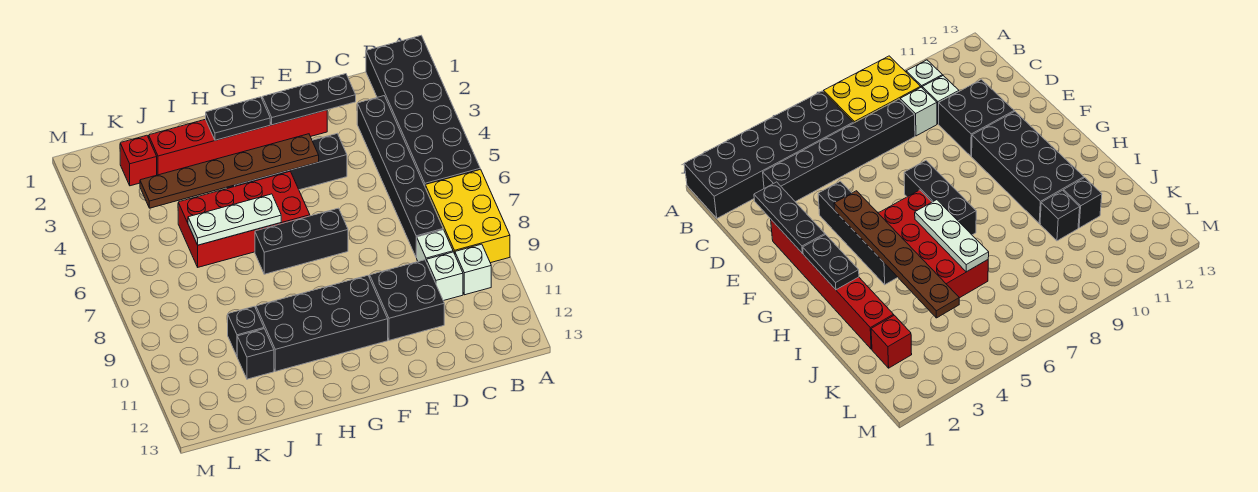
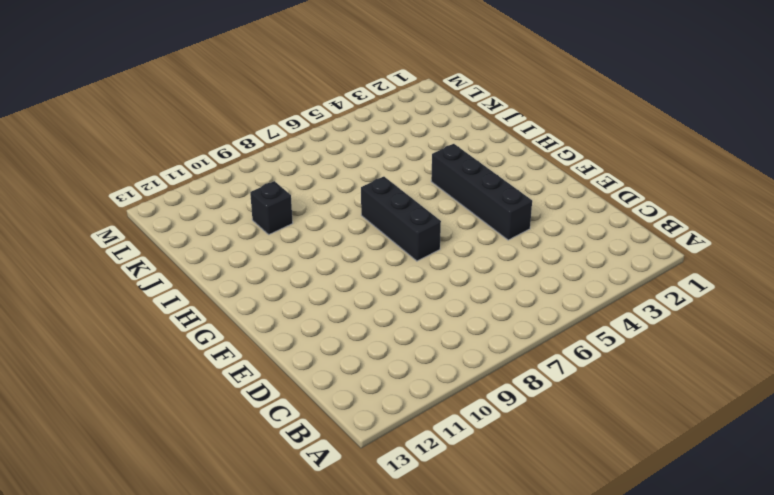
none -> black 2x6 brick [366,36,480,186]
none -> yellow 2x3 brick [425,169,510,263]
none -> white 1x1 brick [455,244,491,295]

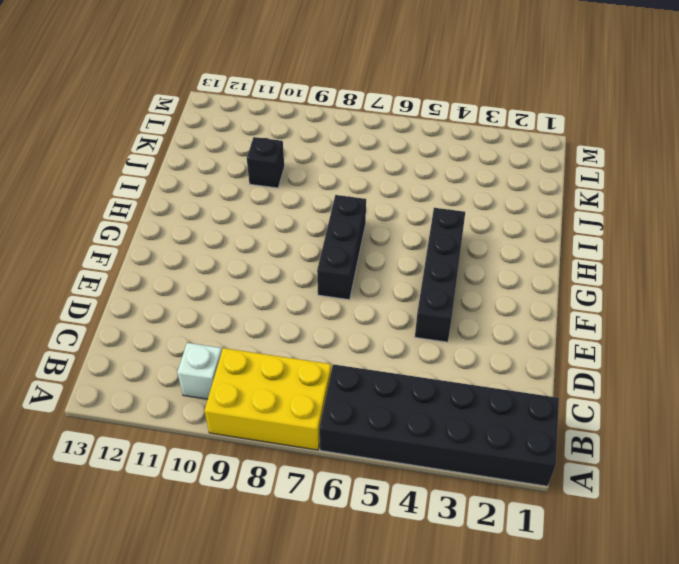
none -> black 1x6 brick [357,96,443,258]
none -> white 1x1 brick [417,230,453,262]
none -> white 1x1 brick [427,252,463,301]

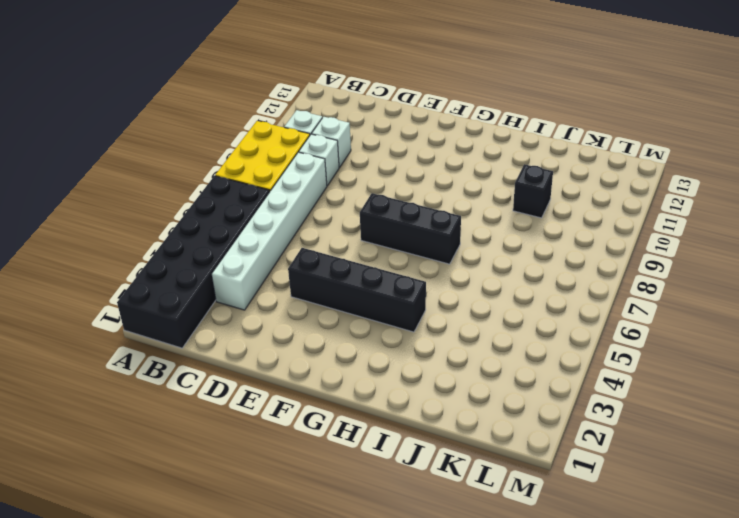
white 1x6 brick [212,152,327,310] -> black 1x6 brick [357,96,443,258]
none -> black 2x2 brick [370,260,444,340]
none -> red 1x6 brick [149,110,327,175]
none -> black 2x4 brick [256,275,388,371]

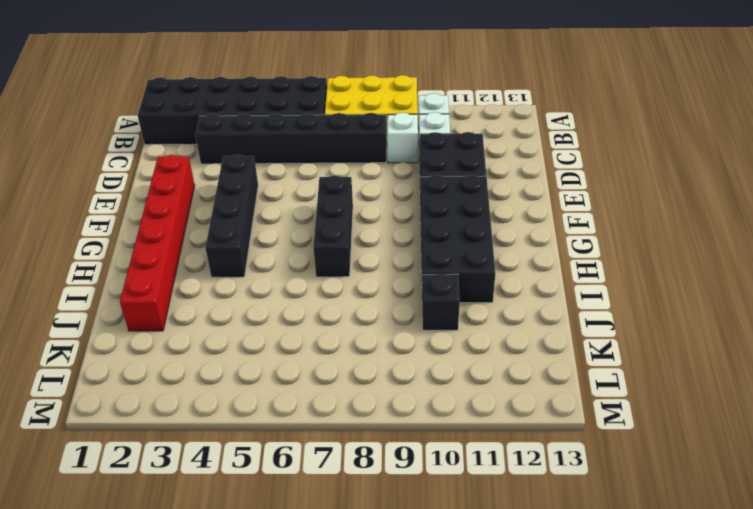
none -> red 2x4 brick [178,171,310,267]
none -> black 1x1 brick [237,329,274,379]
none -> red 1x1 brick [120,135,157,186]

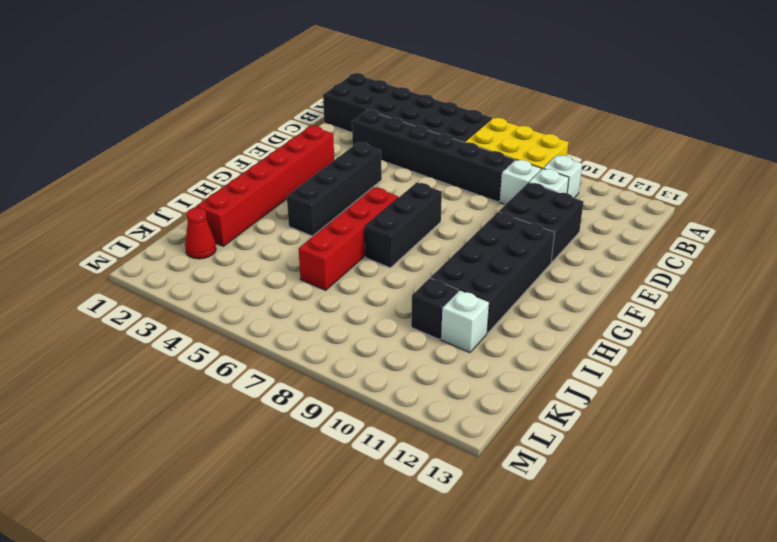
red 1x4 brick [298,187,398,290] -> red 2x4 brick [178,171,310,267]
white 1x1 brick [441,290,489,353] -> black 1x1 brick [237,329,274,379]
red 1x1 cone [185,208,216,259] -> red 1x1 brick [120,135,157,186]
none -> black 1x3 plate [262,74,356,125]
none -> brown 1x6 plate [140,134,319,208]
none -> black 1x2 plate [206,97,270,140]

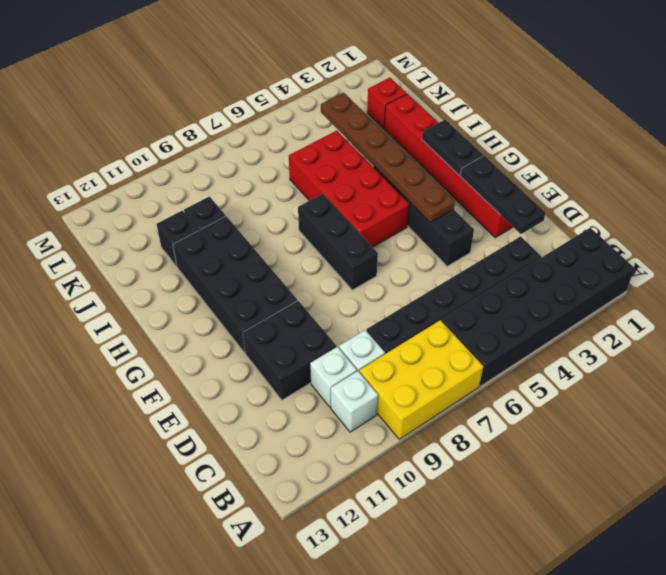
none -> white 1x3 plate [188,194,281,245]

